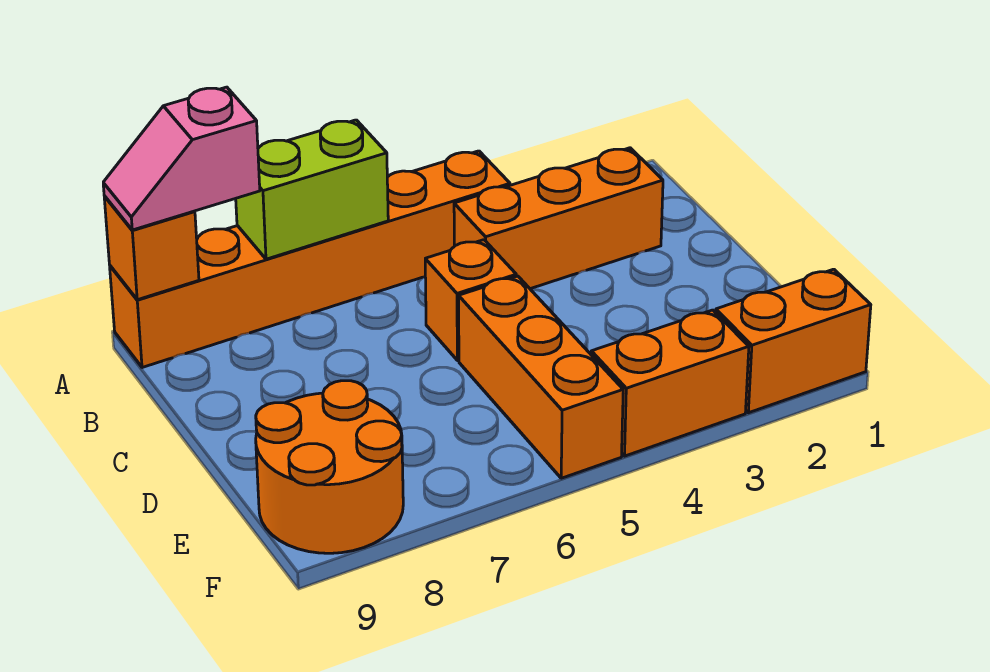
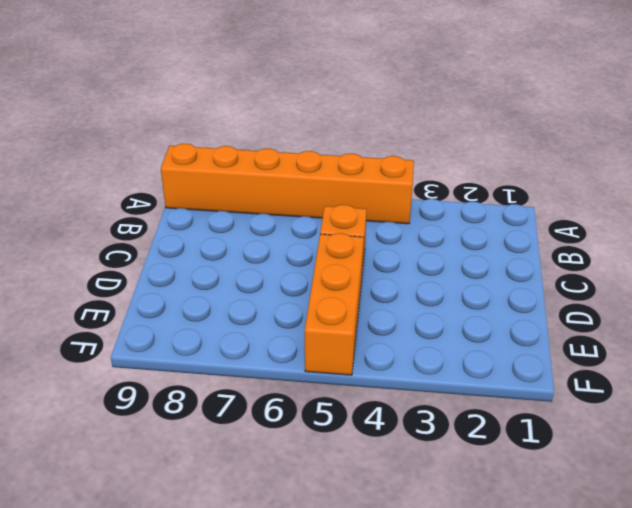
none -> orange 1x3 brick [454,148,663,289]
none -> orange 2x2 round brick [256,381,403,553]

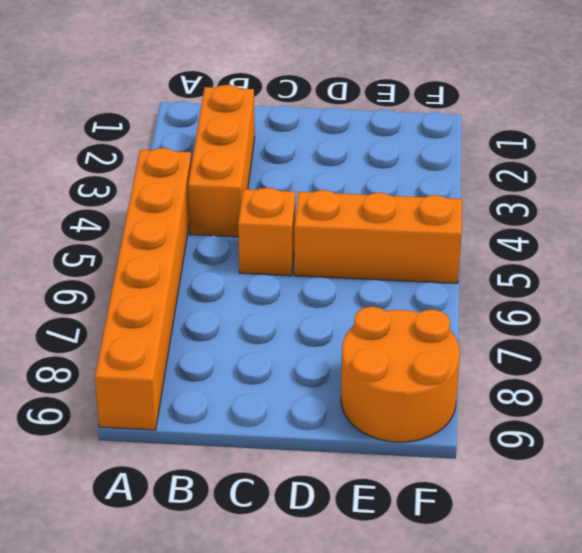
none -> orange 1x2 brick [716,269,871,413]
none -> orange 1x2 brick [591,310,749,456]

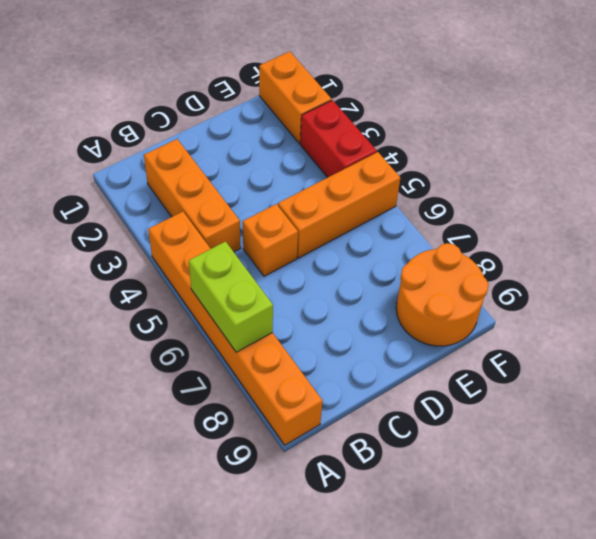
red 1x2 brick [300,100,377,178] -> orange 1x2 brick [591,310,749,456]
none -> orange 1x1 brick [104,196,199,300]
none -> pink 1x2 slope [103,87,260,230]

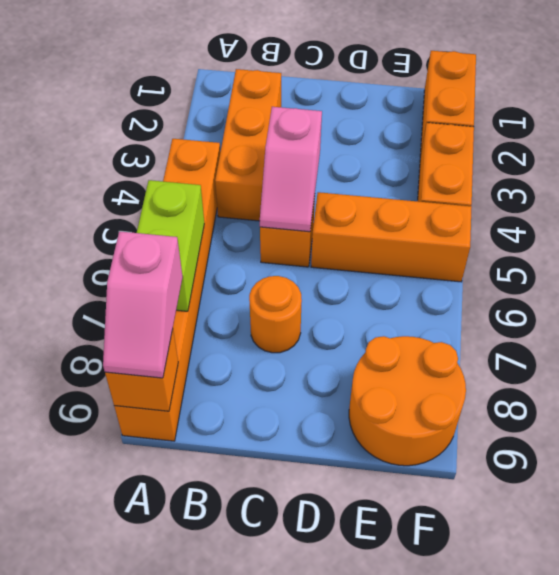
pink 1x2 slope [260,107,322,232] -> none
orange 1x1 round brick [249,276,302,353] -> none

